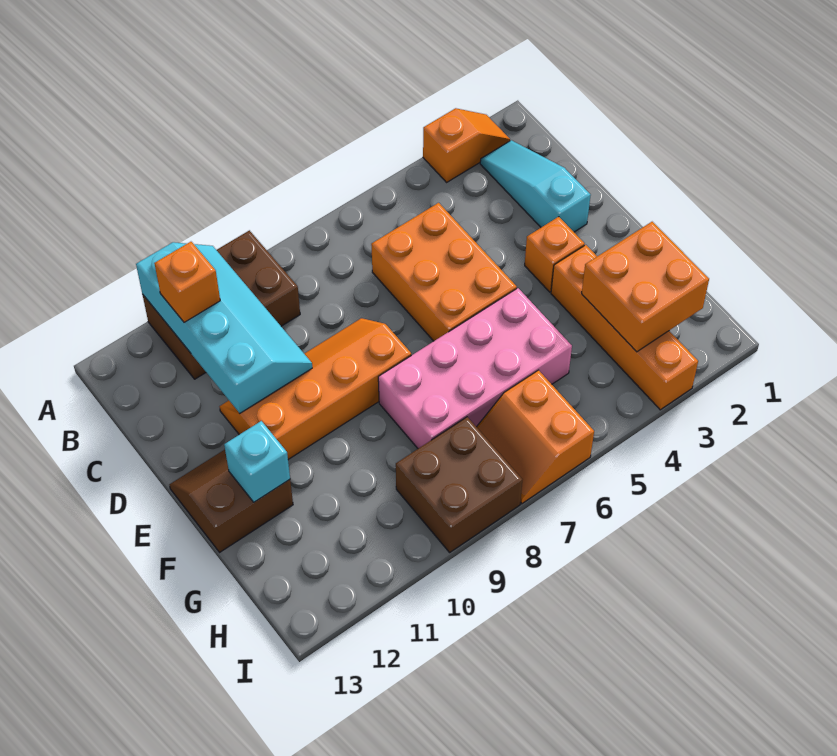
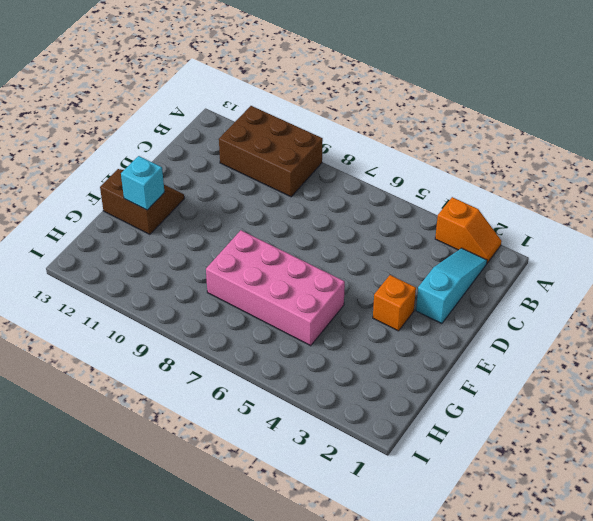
none -> orange 2x3 brick [371,203,517,341]
none -> orange 2x4 slope [219,318,411,459]
none -> orange 1x4 brick [551,245,698,410]

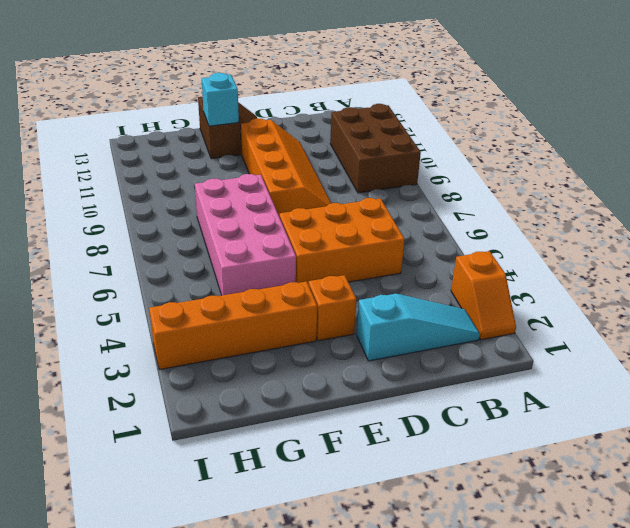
none -> orange 2x2 slope [477,370,594,504]
none -> brown 2x2 brick [396,417,522,552]
none -> cyan 2x4 slope [136,242,312,413]

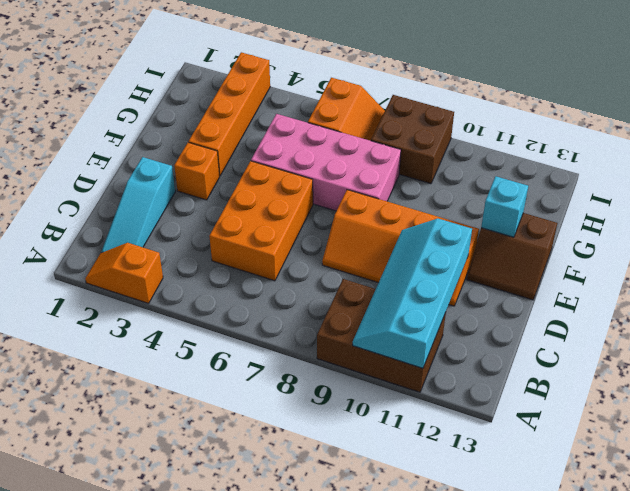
none -> orange 2x2 brick [582,222,709,352]
none -> orange 1x1 brick [154,242,220,322]

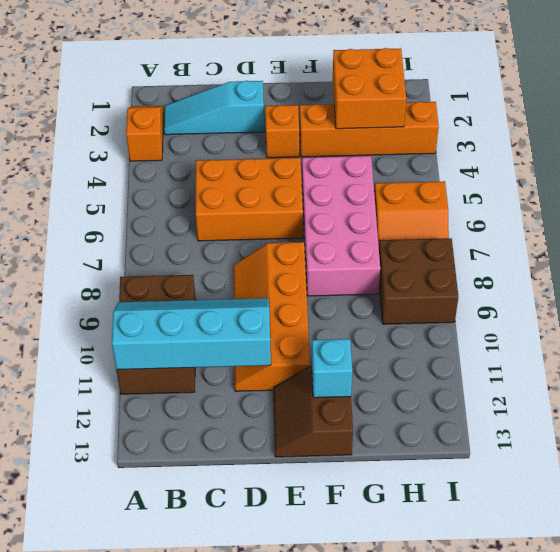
none -> orange 1x1 brick [154,242,220,322]

